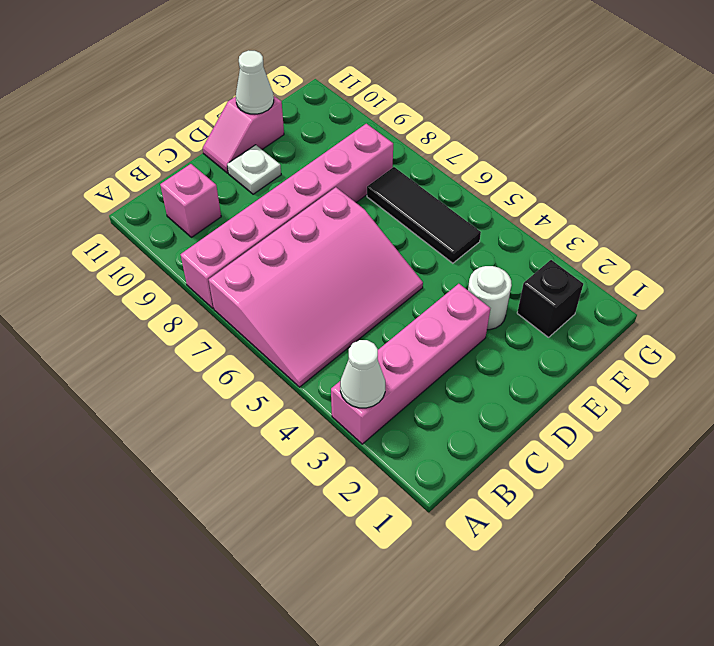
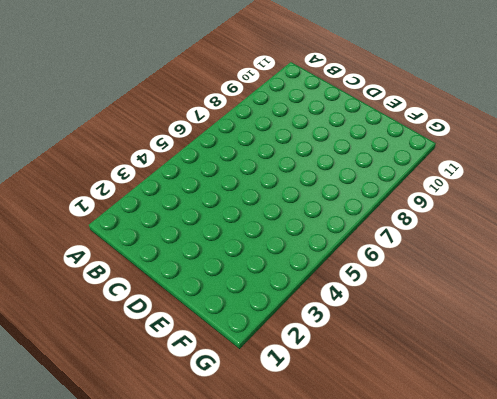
none -> pink 1x4 brick [331,284,490,444]
none -> pink 3x4 slope [209,187,423,387]

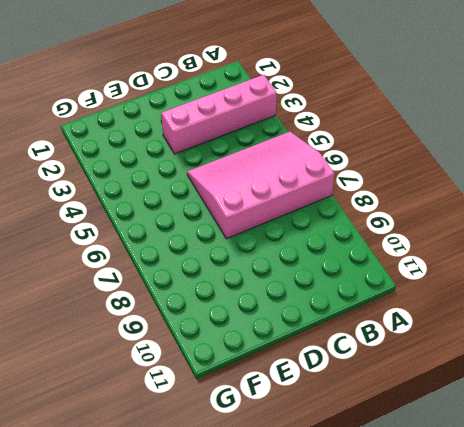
none -> pink 1x6 brick [181,124,393,308]
none -> pink 1x1 brick [160,164,221,237]

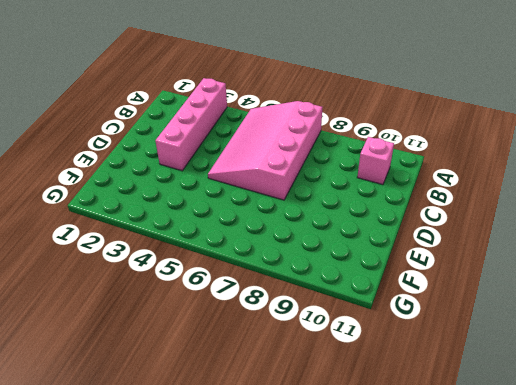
none -> pink 1x6 brick [181,124,393,308]
none -> white 1x1 plate [227,145,281,194]

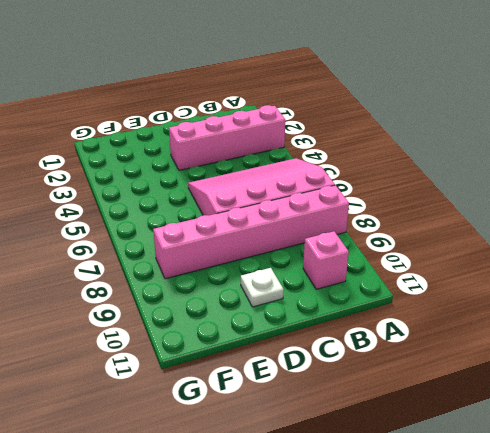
none -> pink 1x2 slope [203,96,284,173]
none -> white 1x1 round brick [468,266,512,330]

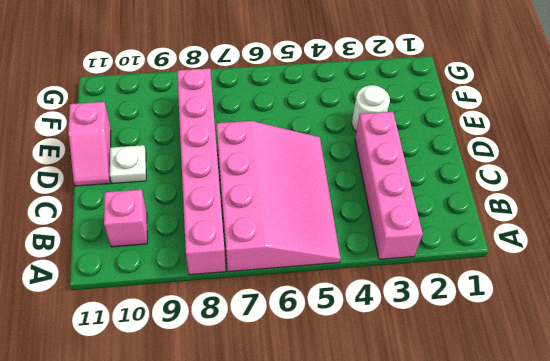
none -> black 1x1 brick [517,260,583,337]
none -> black 1x3 tile [367,167,481,263]

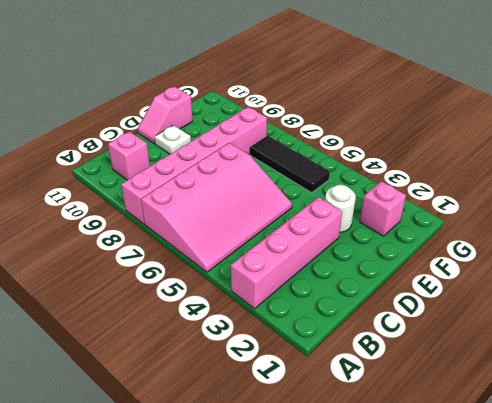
pink 1x1 brick [360,181,406,236] -> black 1x1 brick [517,260,583,337]
none -> white 1x1 cone [340,340,385,408]
none -> white 1x1 cone [236,50,274,114]

